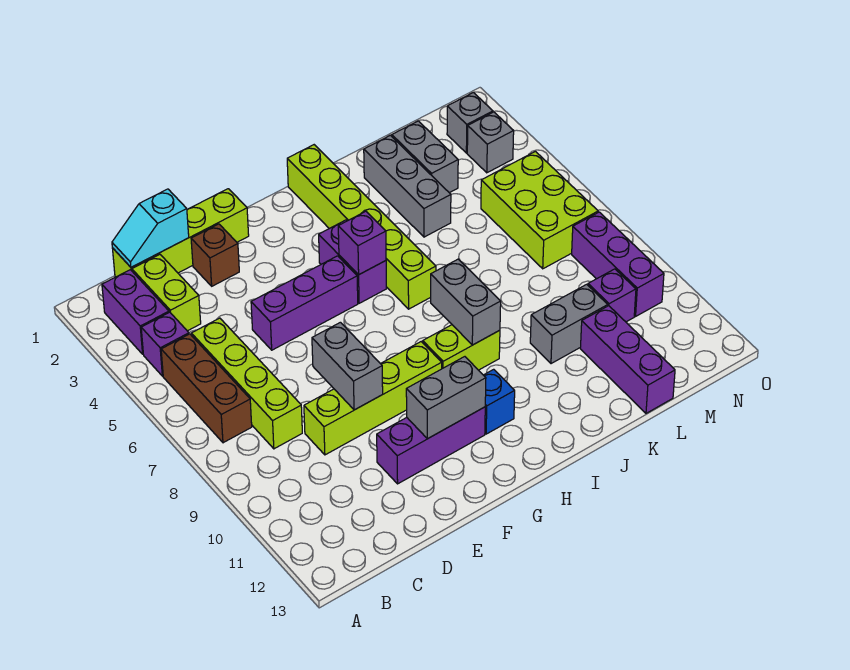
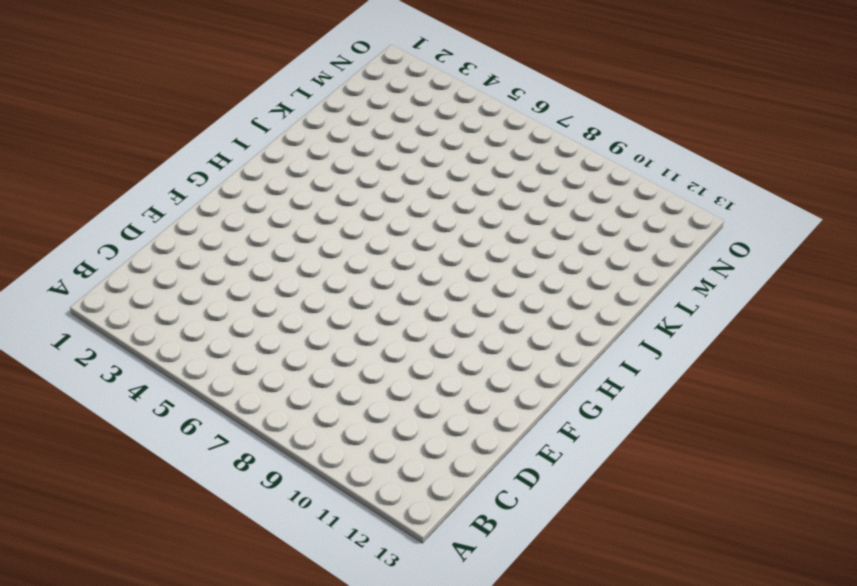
none -> purple 1x2 brick [102,270,169,354]
none -> purple 1x1 brick [141,312,189,376]
none -> brown 1x3 brick [161,334,252,443]

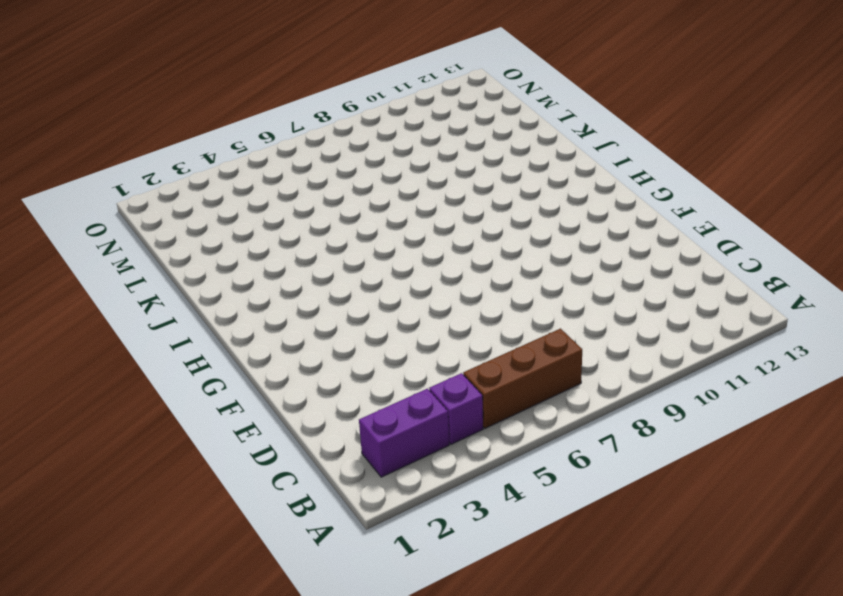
none -> lime 1x4 brick [112,189,249,277]
none -> lime 1x2 brick [132,255,201,331]
none -> lime 1x4 brick [191,318,302,449]

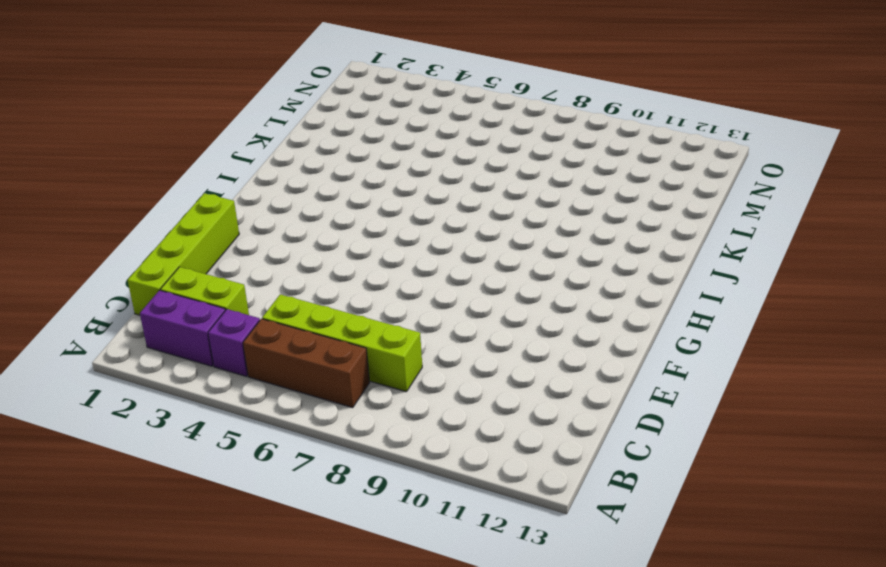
none -> lime 1x4 brick [304,342,442,455]
none -> brown 1x1 brick [191,224,239,286]
none -> purple 1x3 brick [251,256,358,350]

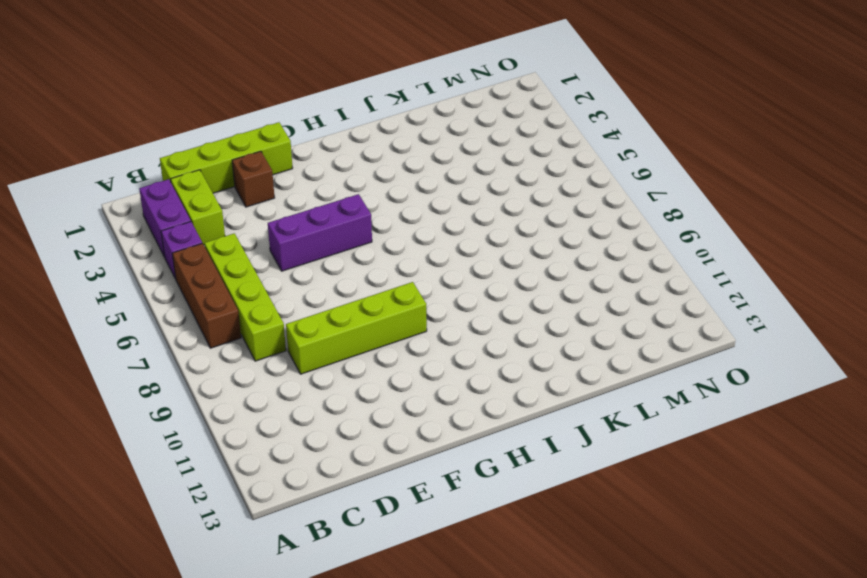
none -> purple 1x3 brick [377,407,485,484]
none -> purple 1x2 brick [319,220,386,303]
none -> lime 1x2 brick [423,325,500,370]

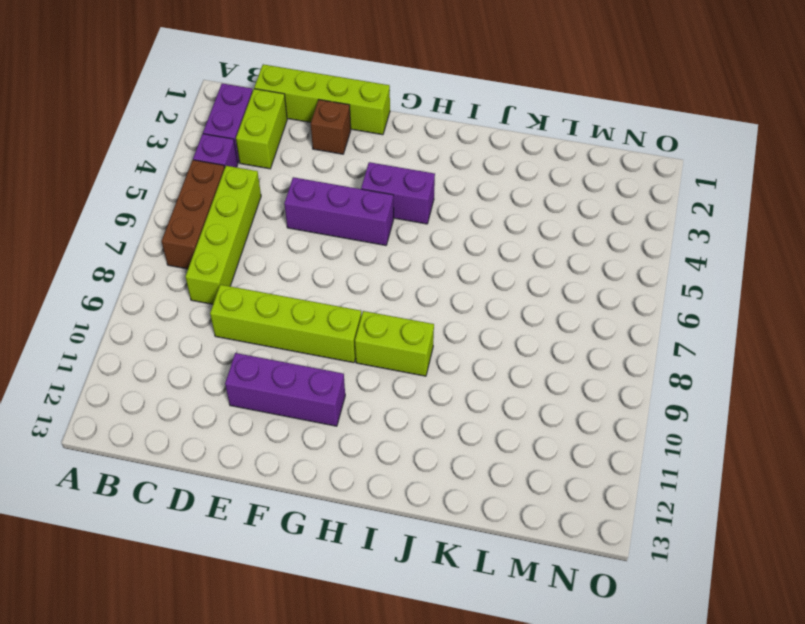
purple 1x2 brick [361,162,435,224] -> purple 1x2 brick turned to [319,220,386,303]
none -> blue 1x1 brick [484,369,515,434]
none -> lime 1x6 brick [287,145,436,309]
none -> grey 1x3 brick [364,135,451,237]

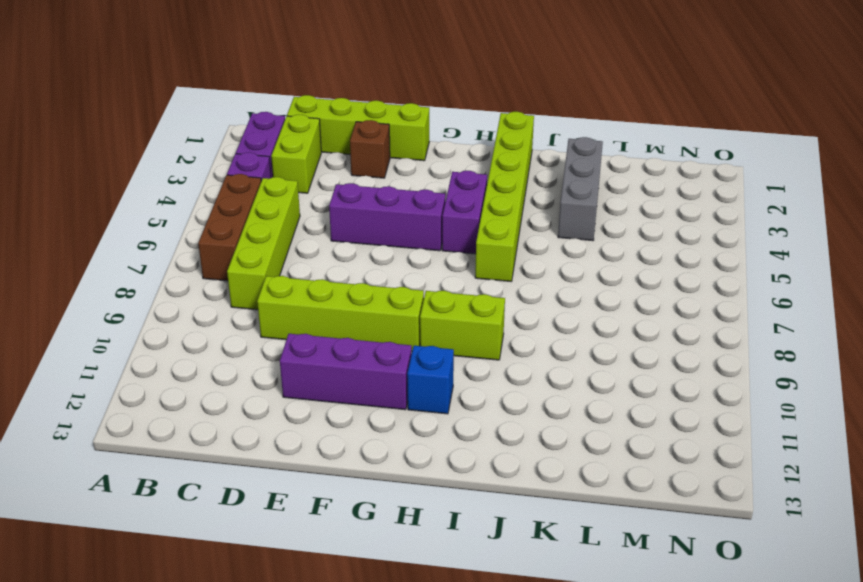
none -> grey 1x2 brick [530,284,608,364]
none -> grey 1x2 brick [392,121,458,193]
none -> purple 1x3 brick [580,306,675,413]

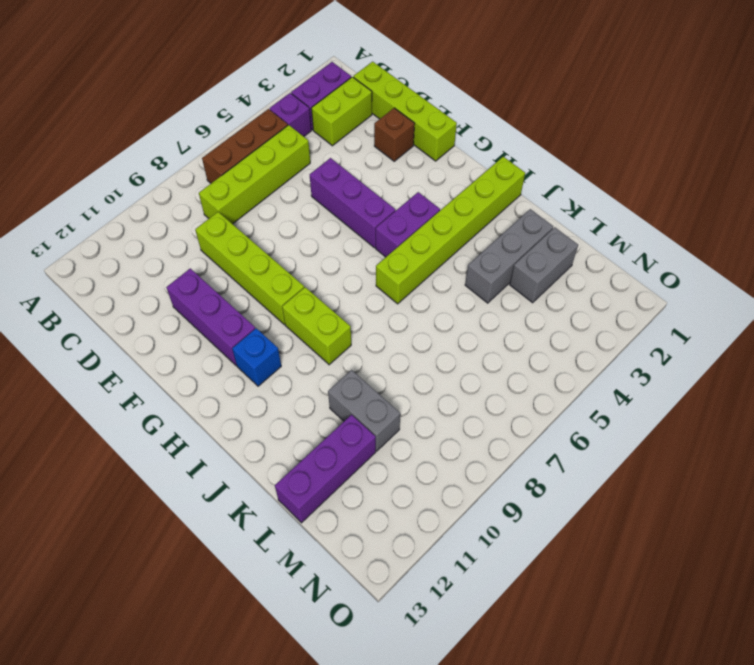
none -> lime 2x3 brick [481,151,598,269]
none -> purple 1x1 brick [588,269,636,322]
none -> grey 1x1 brick [447,92,493,153]

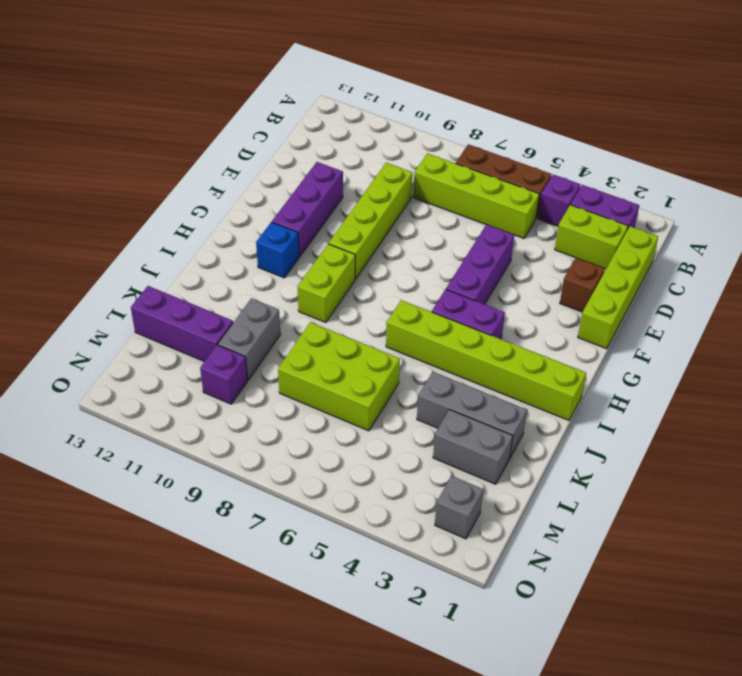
lime 2x3 brick [278,322,400,431] -> lime 2x3 brick moved to [481,151,598,269]
none -> grey 1x1 brick [467,112,514,173]
none -> purple 1x3 brick [572,212,664,316]
none -> cyan 1x2 slope [112,189,189,267]

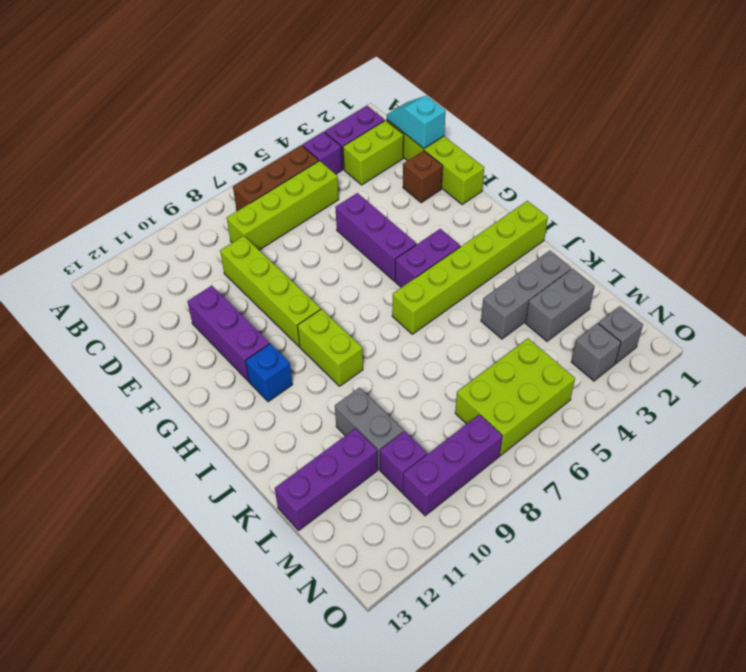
none -> grey 1x2 brick [312,322,383,410]
none -> grey 1x2 brick [406,357,486,439]
none -> purple 1x1 brick [338,211,386,275]

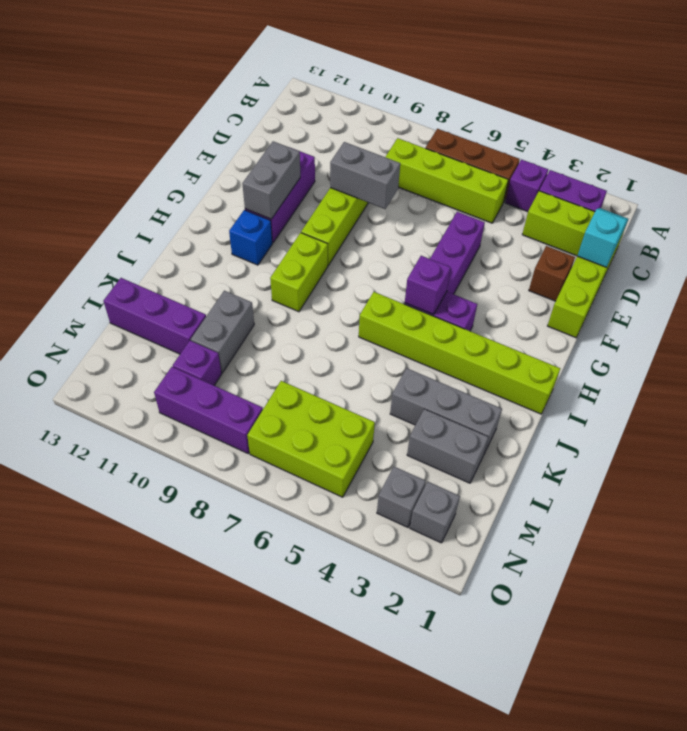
none -> grey 1x2 brick [431,259,501,345]

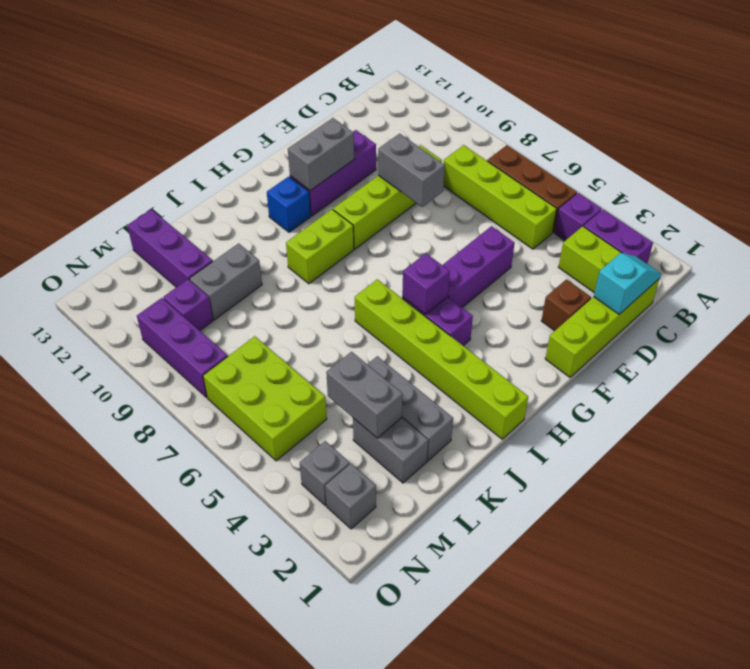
grey 1x2 brick [326,352,403,438] -> grey 1x2 brick moved to [431,259,501,345]

